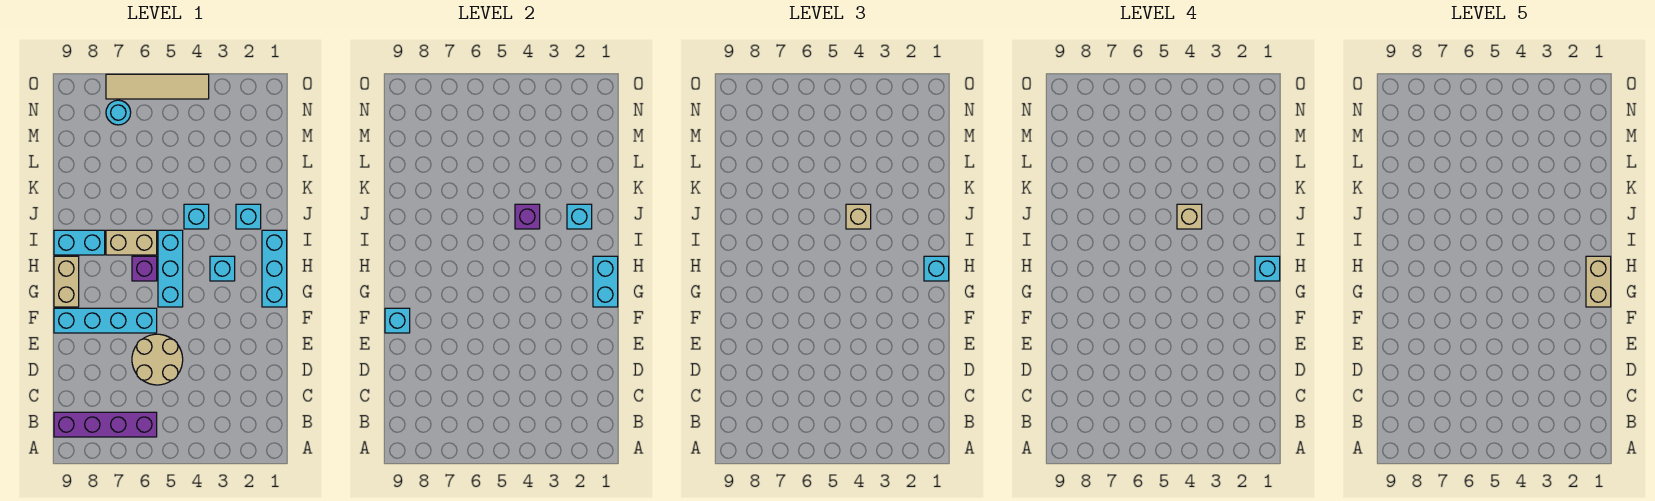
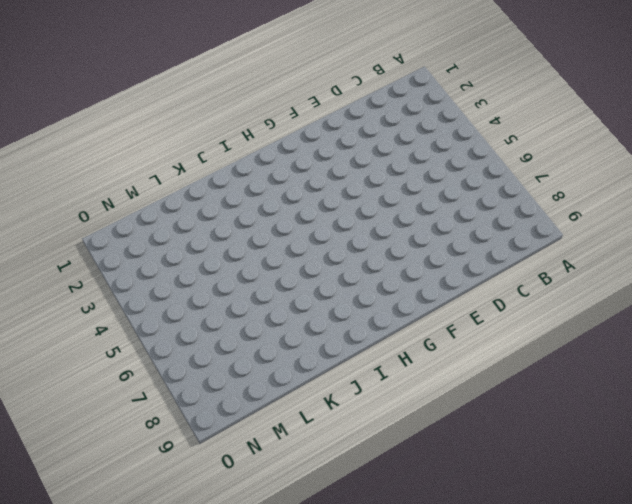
none -> purple 1x4 brick [54,412,157,437]
none -> tan 2x2 round brick [132,334,183,385]
none -> cyan 1x4 brick [54,308,157,333]

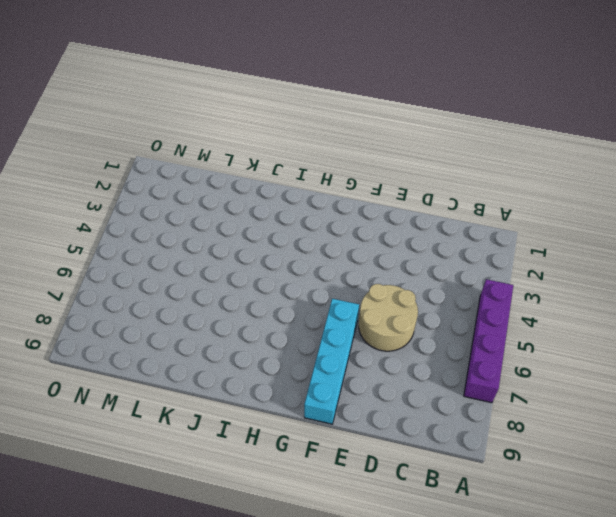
purple 1x4 brick [464,279,513,403] -> purple 1x4 brick moved to [54,412,157,437]
none -> cyan 1x3 brick [262,230,287,307]
none -> cyan 1x3 brick [158,230,183,307]
none -> tan 1x2 brick [54,256,79,307]

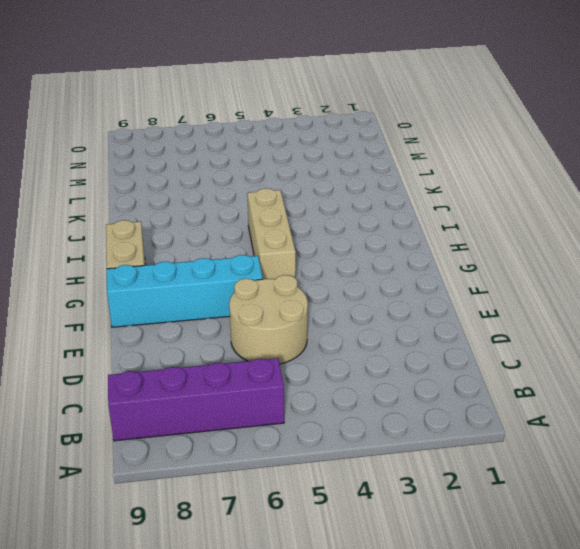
tan 1x3 brick [247,188,296,279] -> cyan 1x3 brick [158,230,183,307]
none -> cyan 1x3 brick [262,230,287,307]
none -> cyan 1x1 brick [210,256,235,281]
none -> purple 1x1 brick [132,256,157,281]

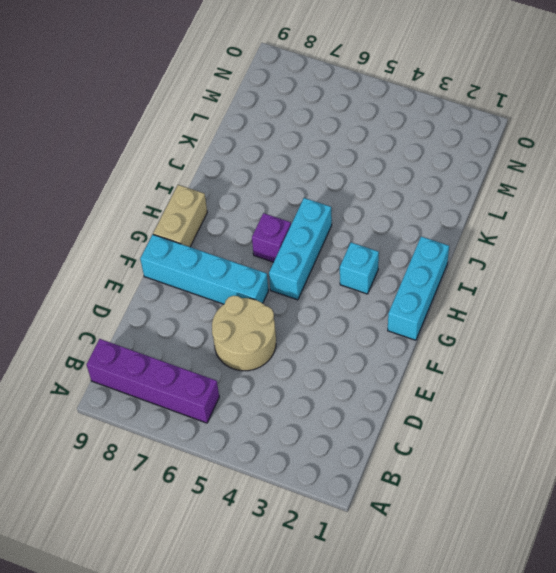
none -> tan 1x2 brick [106,230,157,255]
none -> cyan 1x2 brick [54,230,105,255]
none -> cyan 1x1 brick [236,204,261,229]

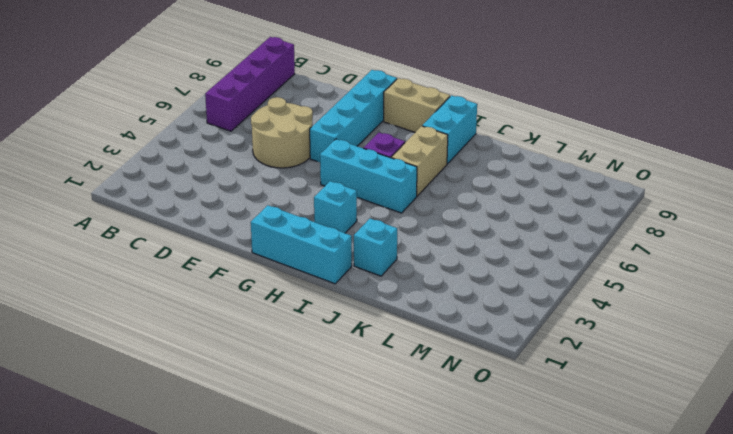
none -> cyan 1x1 brick [184,204,209,229]
none -> cyan 1x1 round brick [106,100,131,125]
none -> tan 1x4 tile [106,74,209,99]

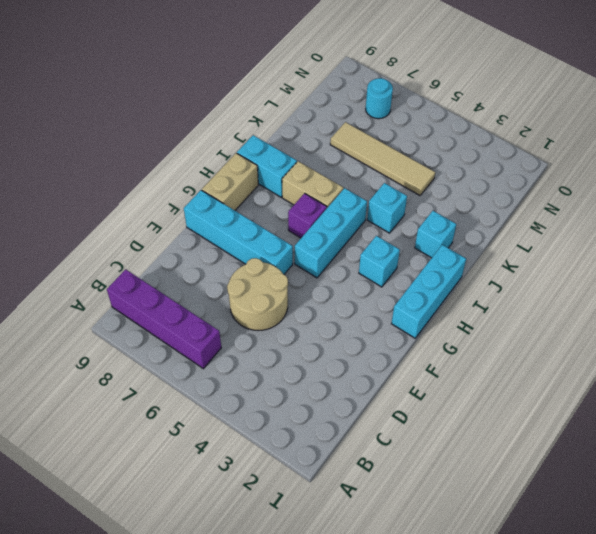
tan 1x4 tile [330,122,435,195] -> tan 1x4 tile moved to [106,74,209,99]
none -> cyan 1x1 brick [385,308,410,333]
none -> cyan 1x2 brick [593,256,618,307]
none -> cyan 1x1 brick [567,204,592,229]

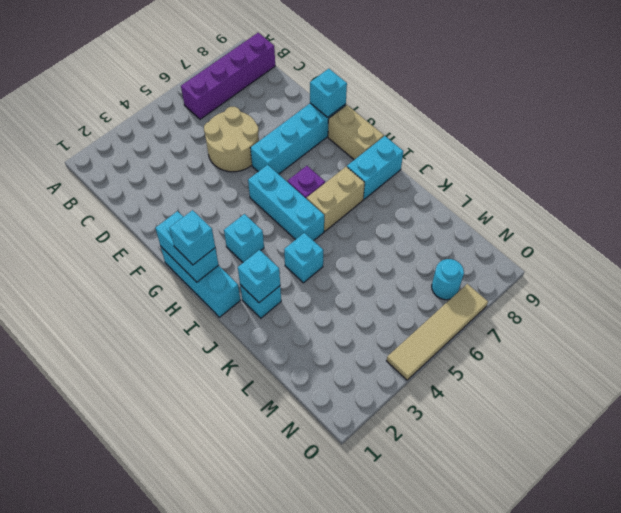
none -> purple 1x1 brick [515,204,540,229]
none -> tan 1x1 brick [846,204,871,229]
none -> cyan 1x1 brick [1255,256,1280,281]

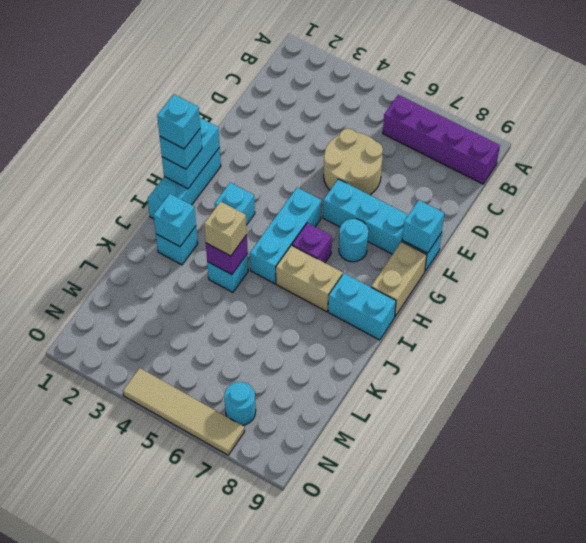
cyan 1x1 round brick [339,219,368,262] -> none
none -> tan 1x1 brick [1177,204,1202,229]
none -> tan 1x2 brick [1586,256,1611,307]

